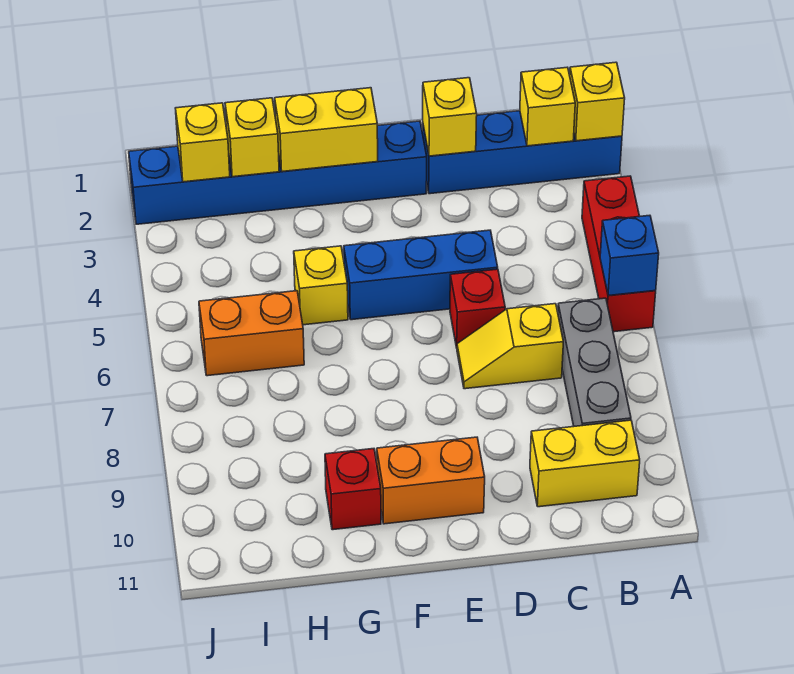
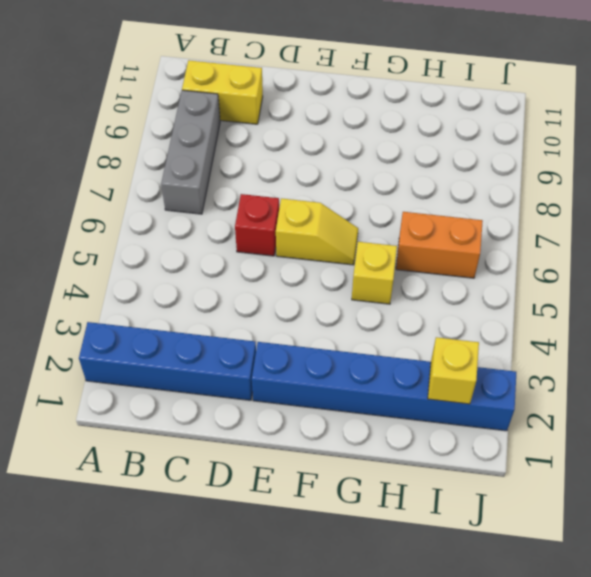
yellow 1x2 slope [276,198,358,265] -> yellow 1x2 slope moved to [457,304,563,389]
none -> red 1x3 brick [582,176,656,332]
none -> blue 1x3 brick [344,230,498,320]
none -> orange 1x2 brick [377,437,485,524]

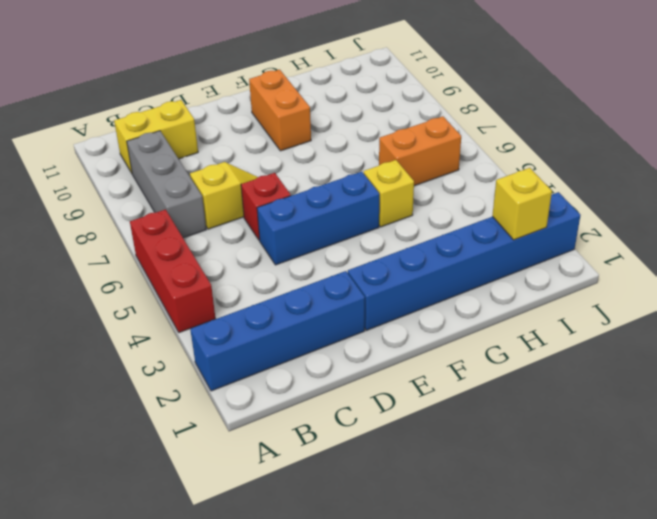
orange 1x2 brick [249,70,311,151] -> orange 1x2 brick turned to [377,437,485,524]
none -> red 1x1 brick [325,449,381,530]
none -> yellow 1x1 brick [570,62,625,141]
none -> blue 1x1 brick [600,215,659,296]

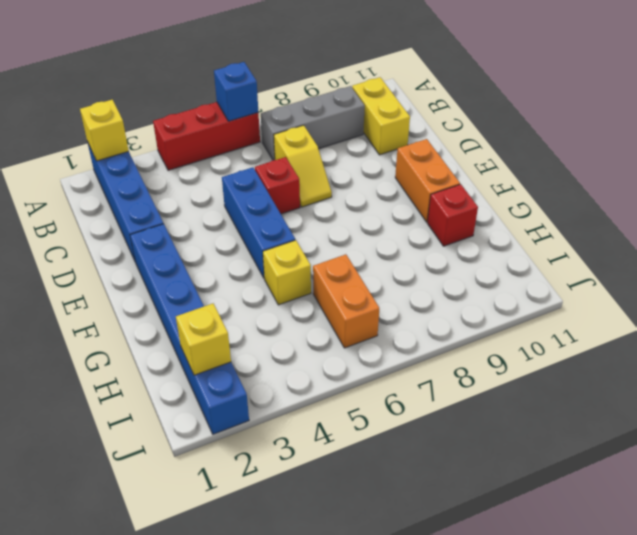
none -> yellow 1x1 brick [520,67,575,146]
none -> yellow 1x1 brick [423,78,477,156]
none -> yellow 1x2 brick [275,88,378,172]

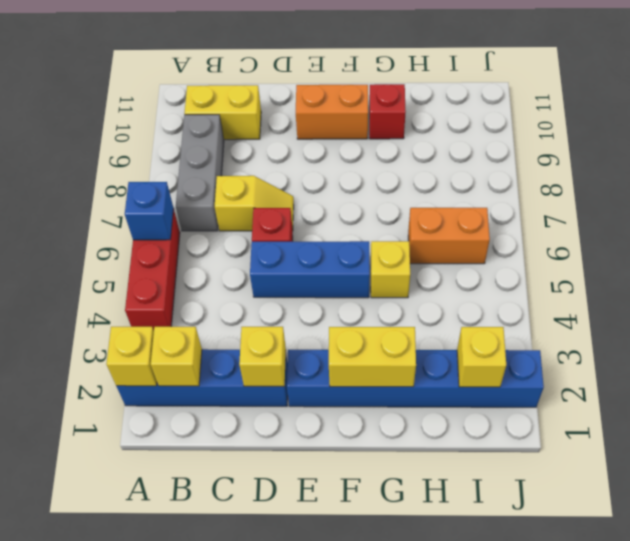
none -> yellow 1x1 brick [225,98,279,177]

